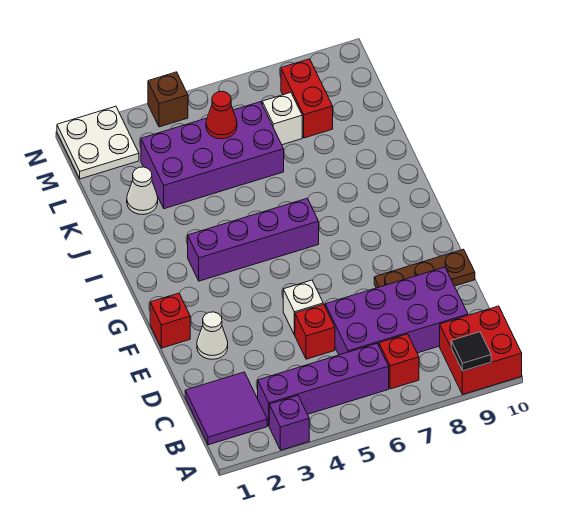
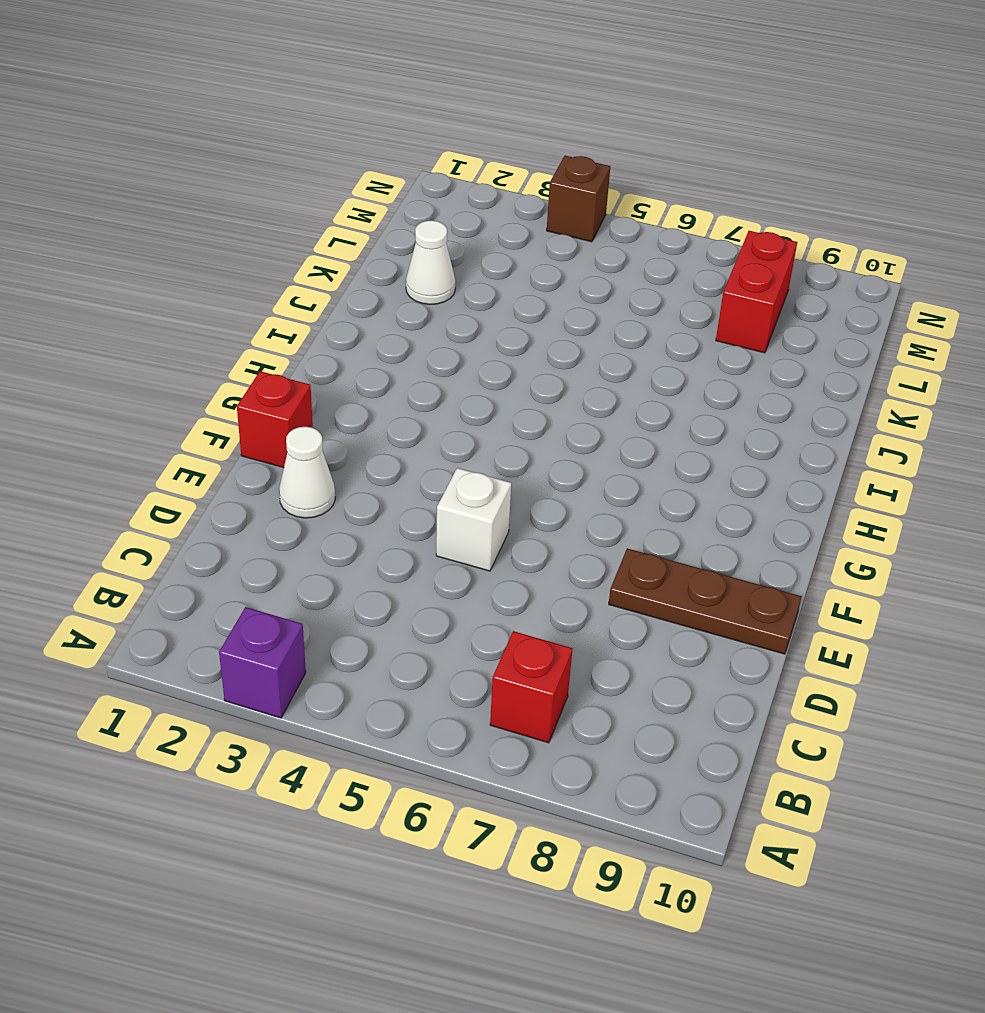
none -> red 2x2 brick [440,306,522,394]
none -> purple 2x2 tile [185,372,267,445]
none -> purple 1x4 brick [258,343,389,425]

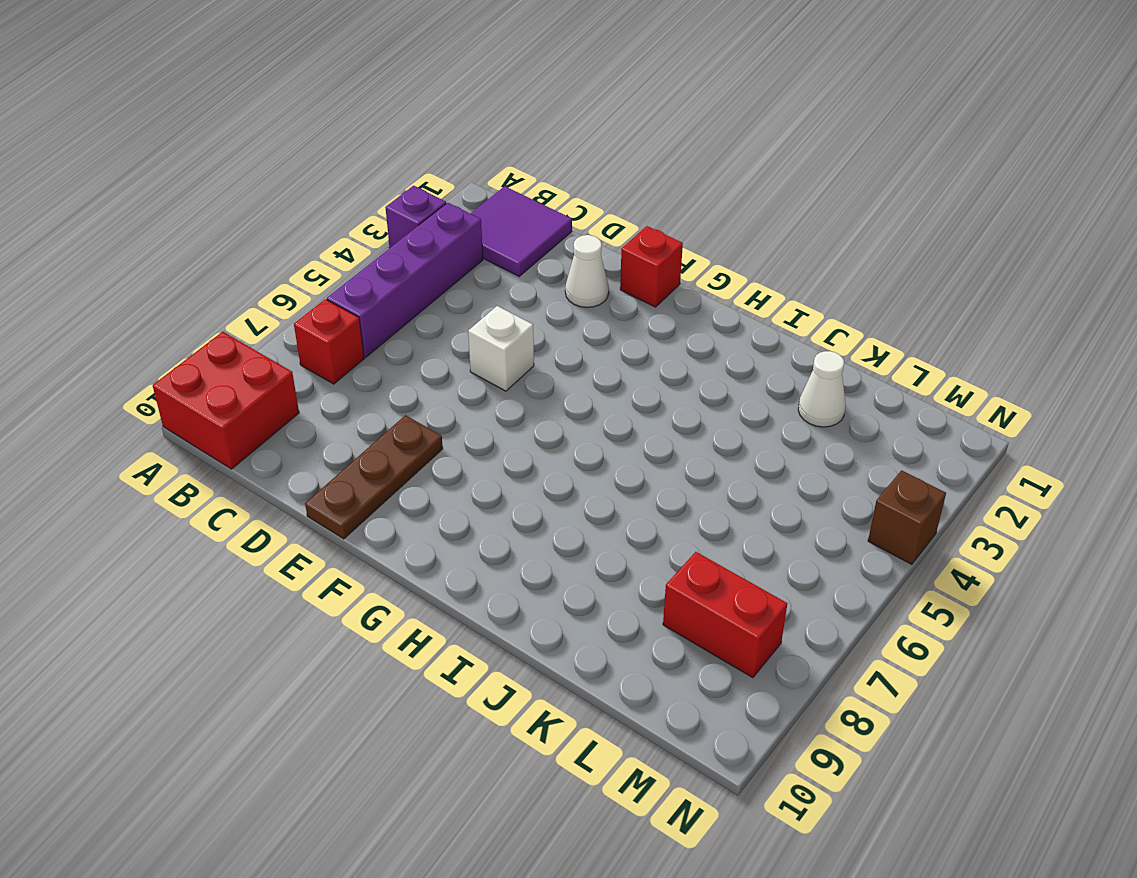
none -> purple 2x4 brick [325,267,468,355]
none -> red 1x1 brick [295,304,335,359]
none -> purple 1x4 brick [188,198,319,281]

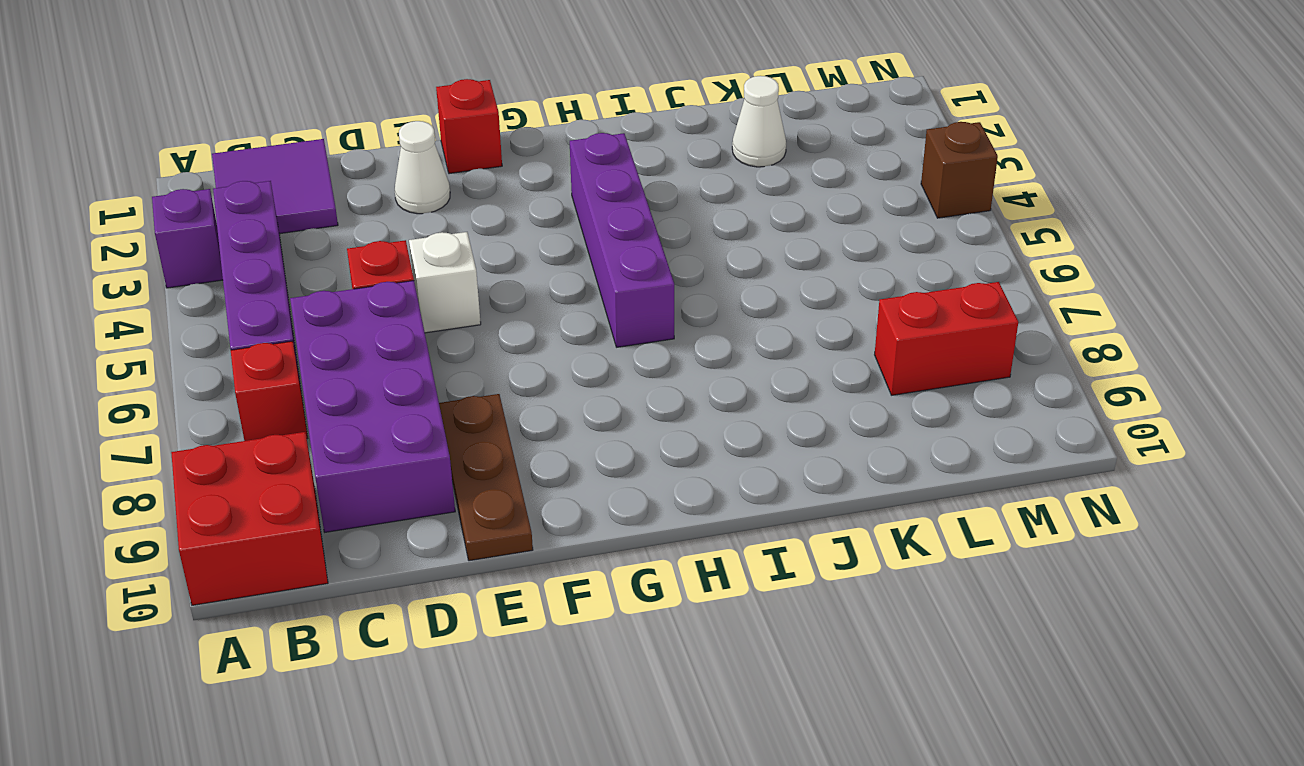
none -> purple 2x4 brick [141,102,284,209]
none -> white 1x1 brick [262,92,302,145]
none -> white 2x2 plate [57,106,139,179]

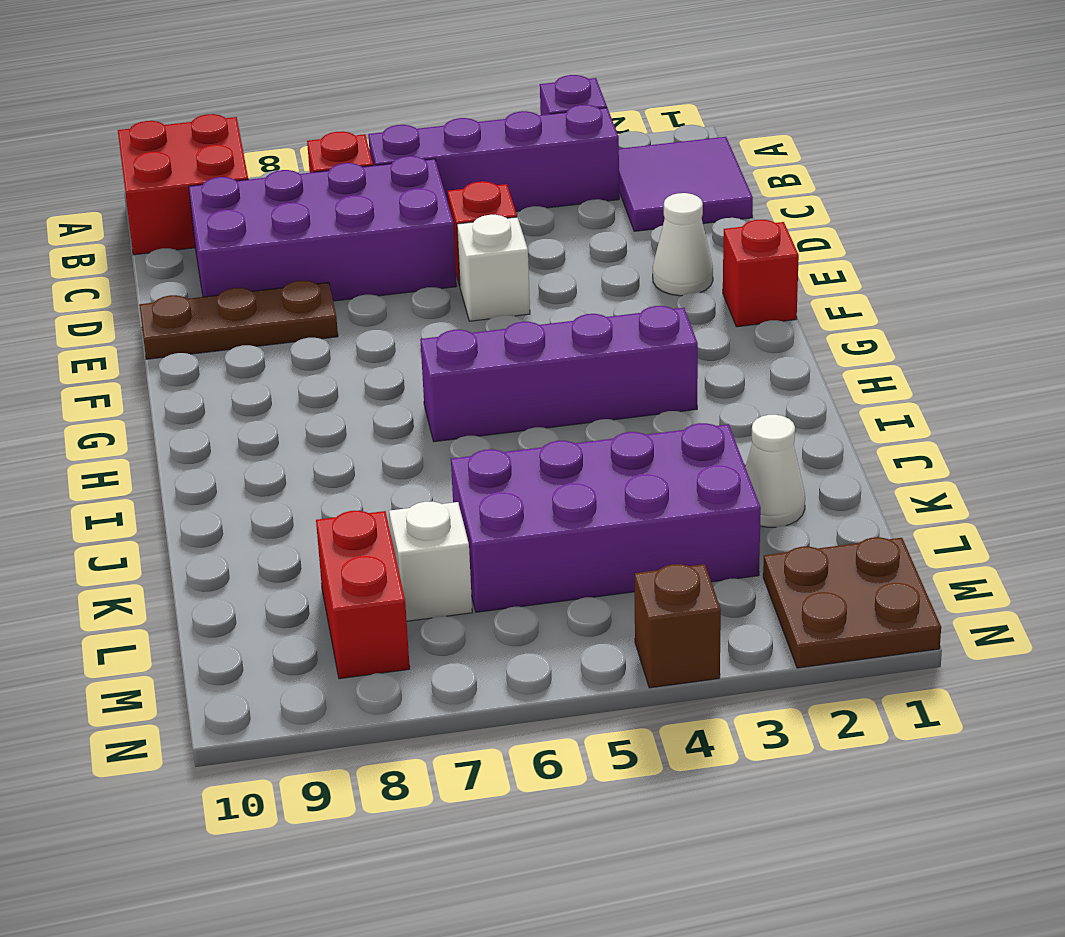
brown 2x2 plate [763,537,941,668] -> white 2x2 plate [57,106,139,179]
none -> black 1x1 tile [451,332,491,371]
none -> red 1x1 cone [206,91,237,139]

